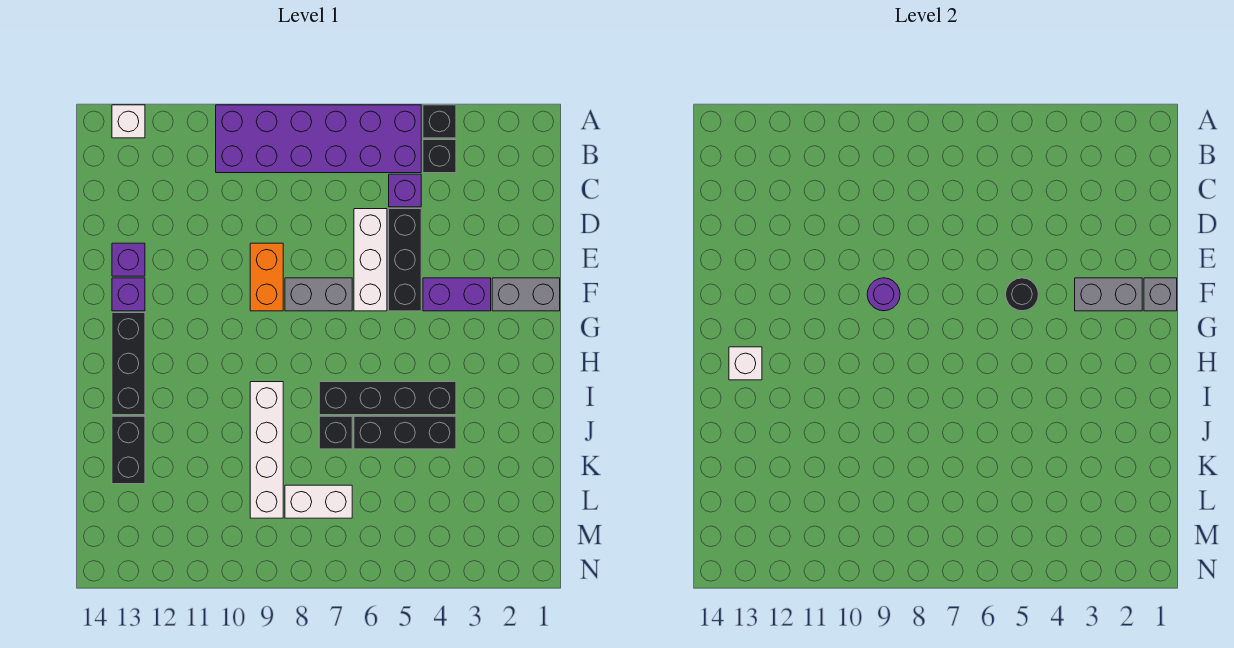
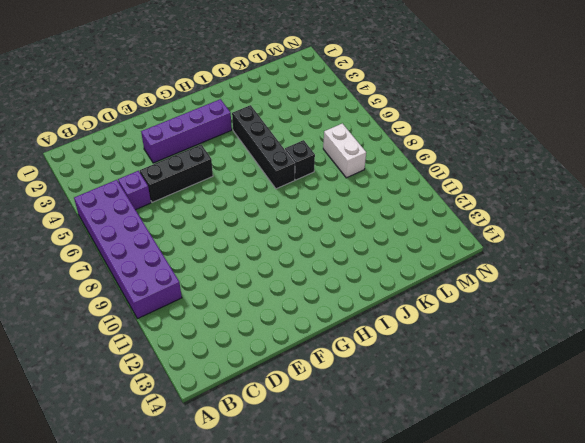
purple 1x4 brick [141,99,232,163] -> purple 1x2 brick [423,278,491,311]
none -> black 1x1 brick [423,105,456,138]
none -> white 1x1 brick [112,105,145,138]
none -> black 1x1 brick [423,140,456,173]

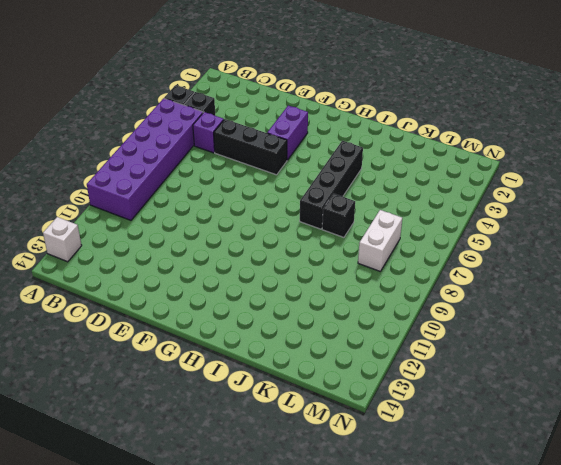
none -> white 1x3 brick [354,209,387,311]
none -> orange 1x2 brick [250,243,283,311]
none -> purple 1x1 brick [112,243,145,276]

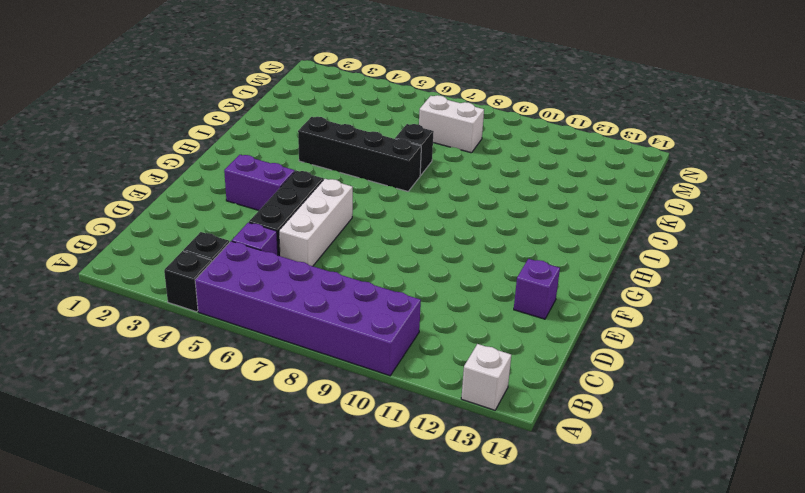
none -> orange 1x2 brick [250,243,283,311]
none -> grey 1x2 brick [492,278,560,311]
none -> grey 1x2 brick [285,278,352,311]

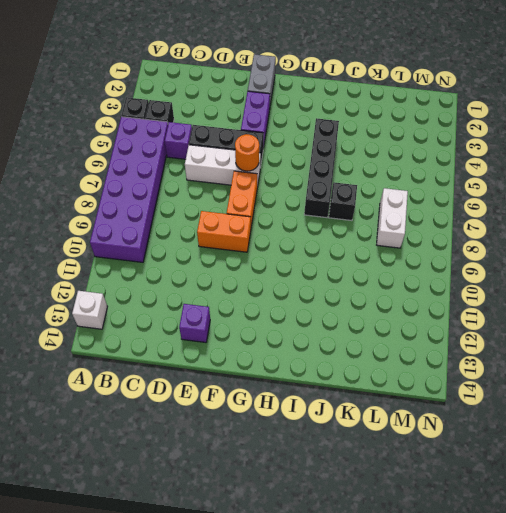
orange 1x1 round brick [235,134,259,171] -> none
orange 1x2 brick [227,171,257,226] -> grey 1x2 brick [285,278,352,311]
none -> purple 1x1 brick [112,278,145,311]
none -> black 1x3 brick [112,313,145,415]
none -> white 1x4 brick [250,382,283,518]

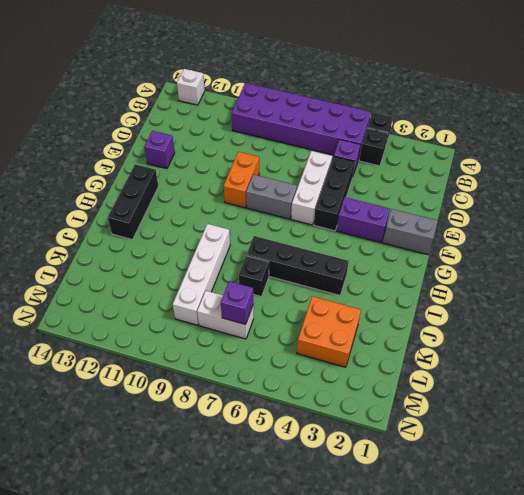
orange 2x2 brick [297,296,361,367] -> none
purple 1x1 brick [221,281,253,324] -> purple 1x1 brick moved to [112,278,145,311]
none -> black 1x3 brick [354,416,456,449]
none -> black 1x2 brick [112,416,145,484]
none -> grey 1x1 brick [1144,278,1177,311]

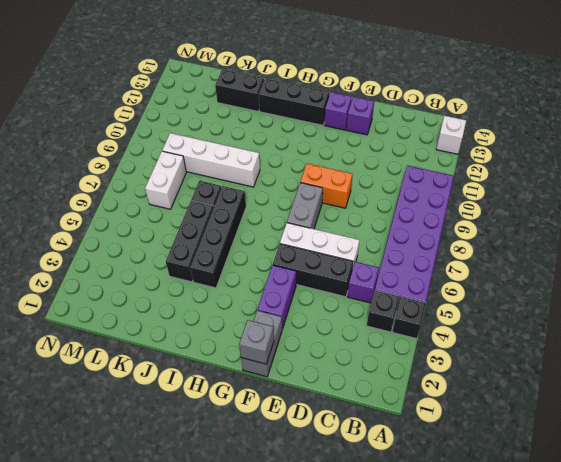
none -> grey 1x2 brick [1075,278,1142,311]
none -> black 1x1 round brick [1006,278,1038,311]
none -> purple 1x1 round brick [867,278,900,311]

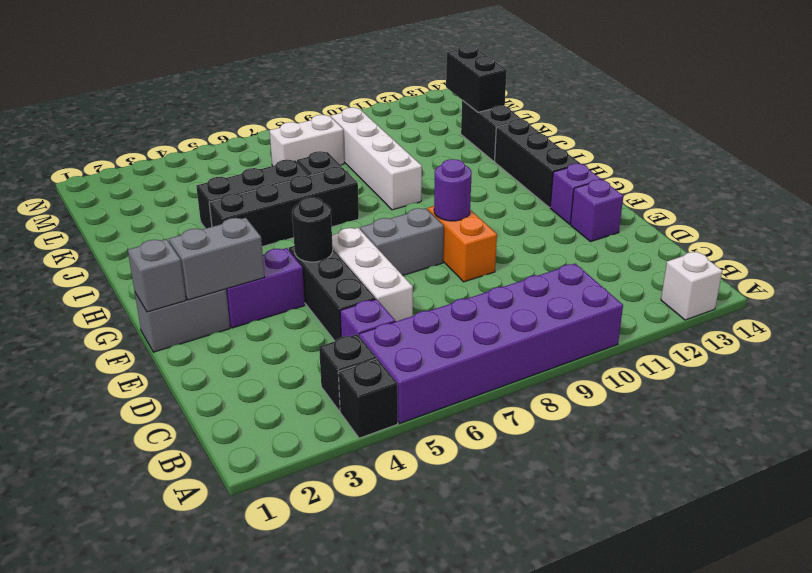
black 1x2 brick [446,44,507,112] -> none
none -> white 1x1 brick [729,347,762,380]

